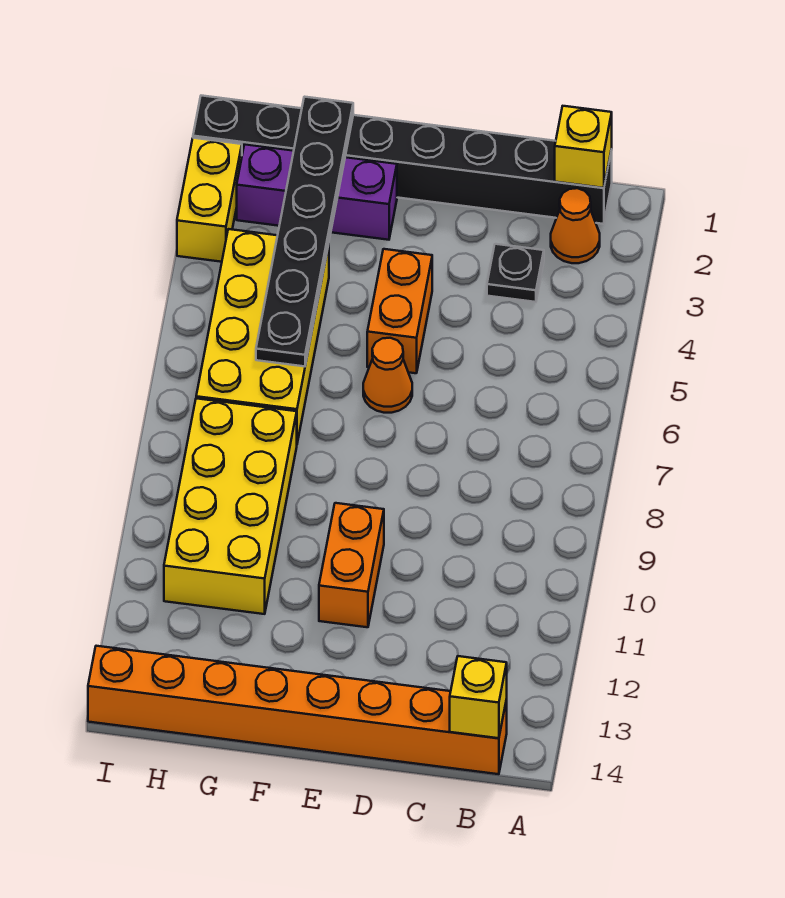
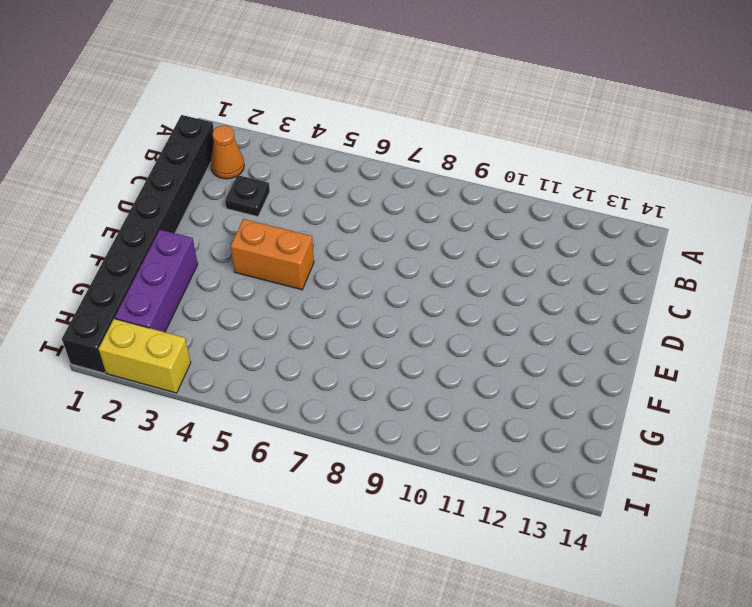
none -> orange 1x8 brick [88,646,507,774]
none -> orange 1x1 cone [363,338,412,413]
none -> orange 1x2 brick [319,503,384,627]

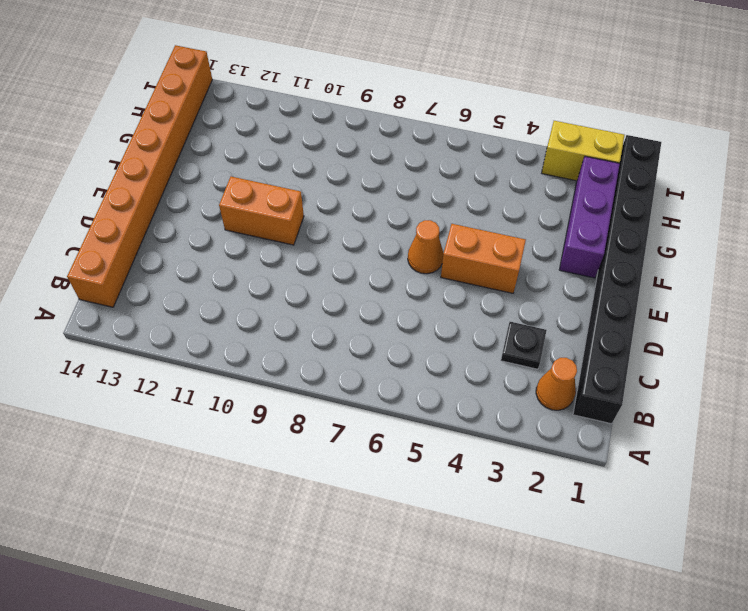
none -> yellow 2x4 brick [196,229,329,443]
none -> yellow 2x4 brick [164,398,297,614]
none -> yellow 1x1 brick [555,106,612,188]

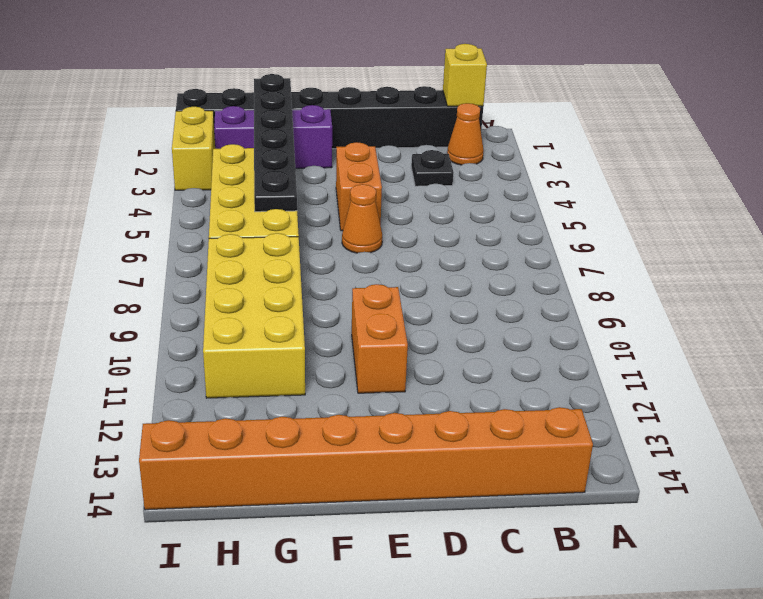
none -> yellow 1x1 brick [450,656,507,738]

